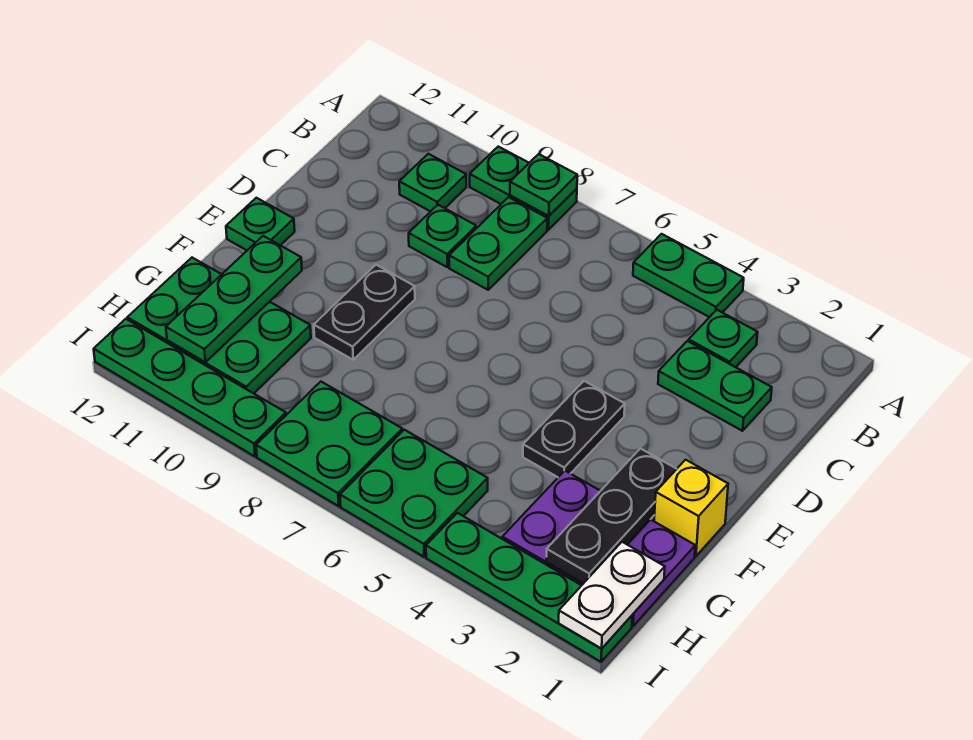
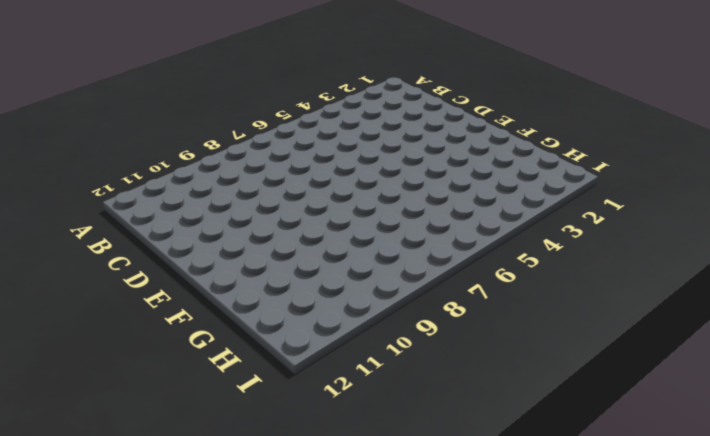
none -> green 1x2 plate [633,234,744,317]
none -> green 1x2 plate [470,147,577,230]
none -> green 1x1 plate [689,310,758,367]

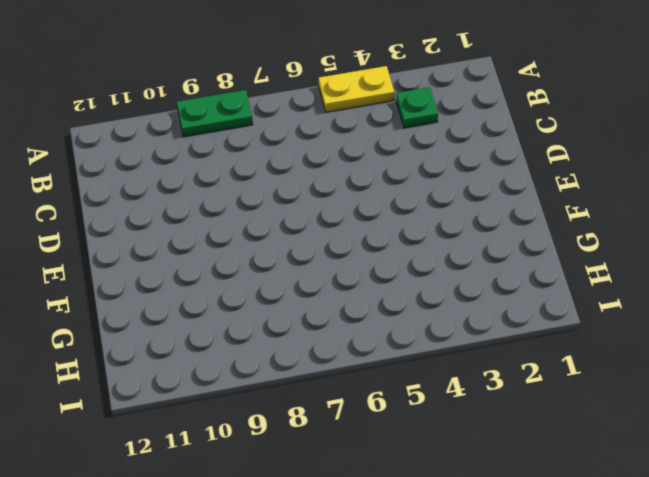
yellow 1x2 plate [319,66,394,112] -> green 1x2 plate [633,234,744,317]
none -> green 1x2 plate [449,197,547,290]
none -> green 1x1 plate [399,154,466,212]
none -> green 1x2 plate [658,341,772,431]

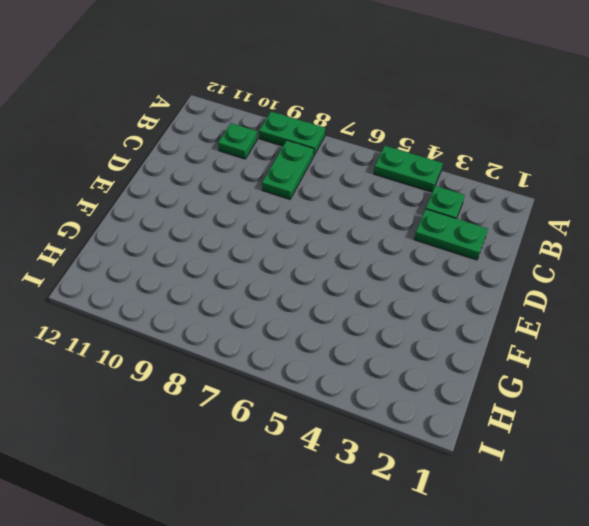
none -> green 1x1 plate [409,205,476,267]
none -> black 1x2 plate [523,381,625,477]
none -> black 1x2 plate [314,265,415,360]

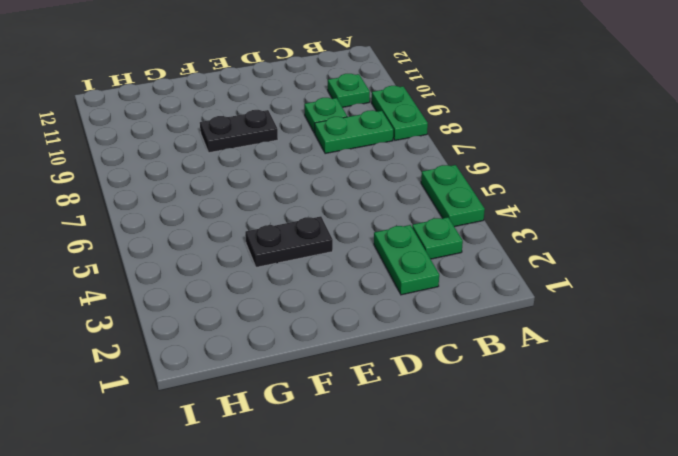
none -> green 1x1 plate [226,198,295,250]
none -> yellow 1x1 brick [654,460,728,556]
none -> purple 2x3 plate [502,471,695,626]

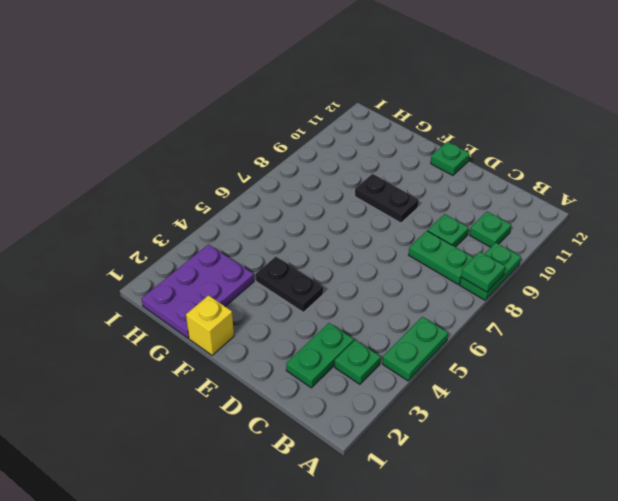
none -> green 2x3 plate [127,258,311,393]
none -> green 2x2 plate [340,430,488,557]
none -> green 2x2 plate [256,382,402,506]

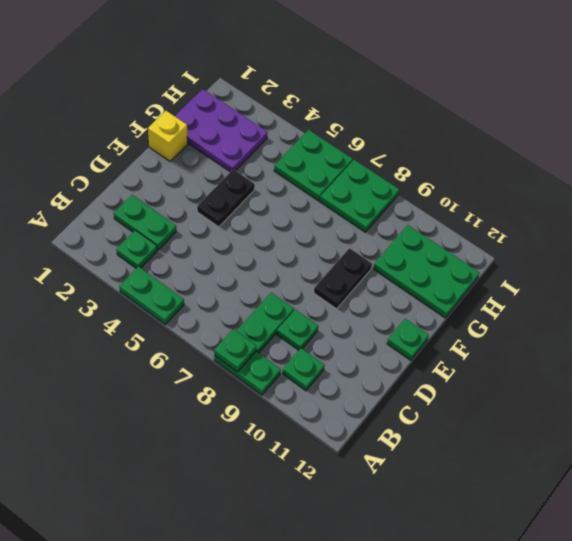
none -> green 1x4 plate [426,513,632,662]
none -> green 1x4 plate [94,319,286,456]
none -> black 1x3 plate [546,449,676,583]

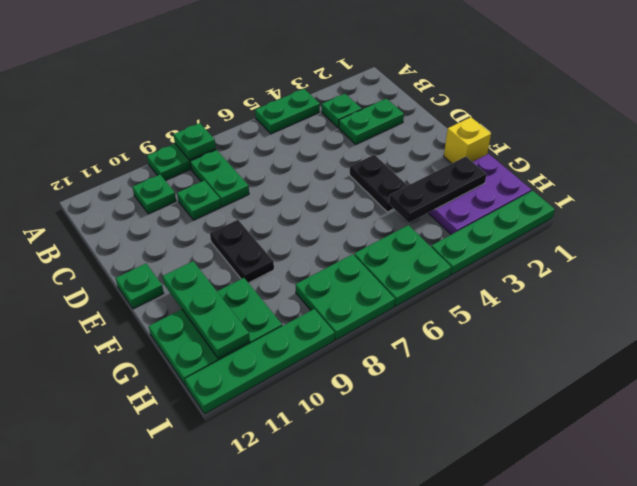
black 1x3 plate [389,157,487,223] -> black 1x3 plate turned to [546,449,676,583]
none -> white 1x2 plate [559,542,665,649]

